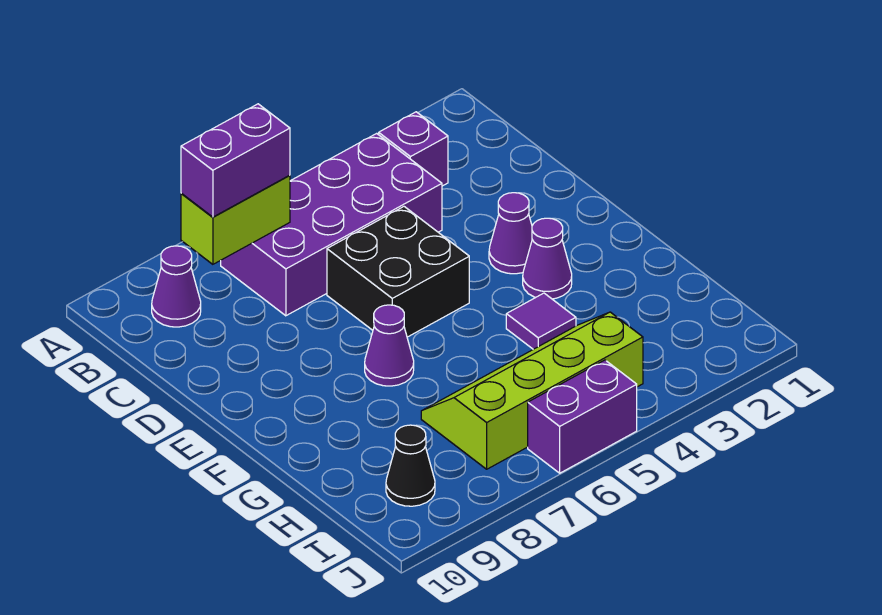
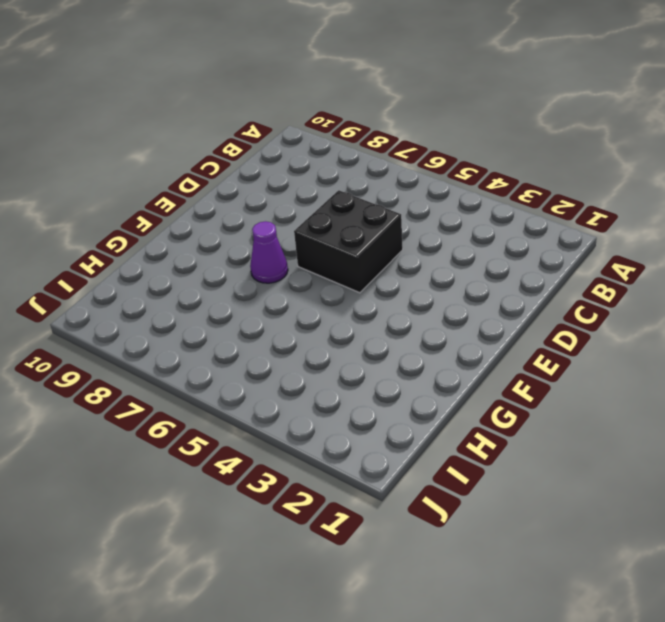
none -> purple 1x1 brick [378,112,448,186]
none -> purple 2x4 brick [221,133,442,316]
none -> purple 1x1 cone [152,246,201,327]

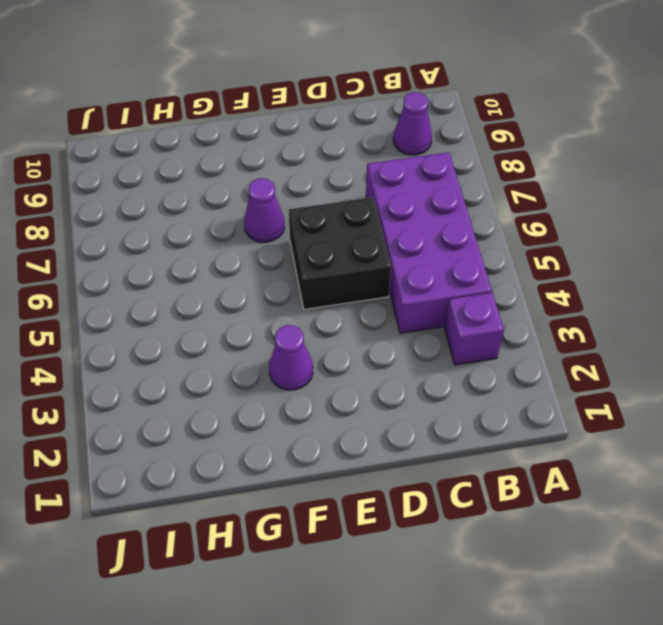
none -> purple 1x1 cone [489,193,532,274]
none -> purple 1x1 tile [506,293,576,349]
none -> lime 2x4 slope [421,312,643,469]

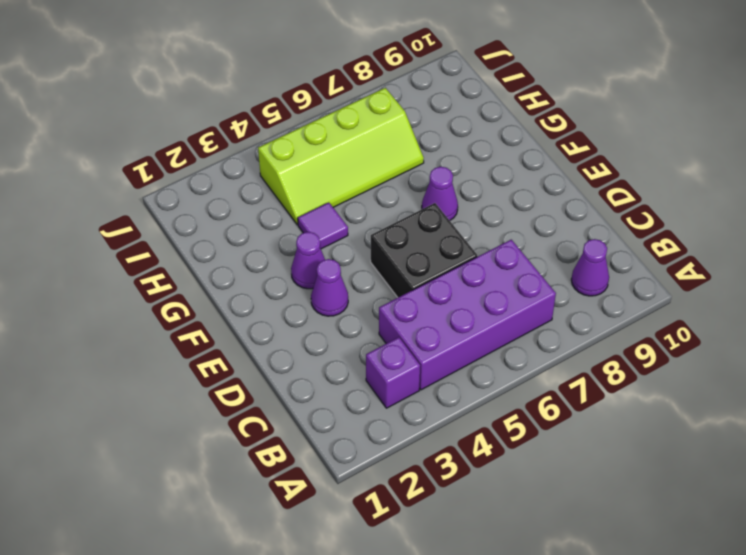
none -> black 1x1 cone [386,425,435,506]
none -> purple 1x2 brick [528,360,637,473]
none -> lime 1x2 brick [181,175,290,264]

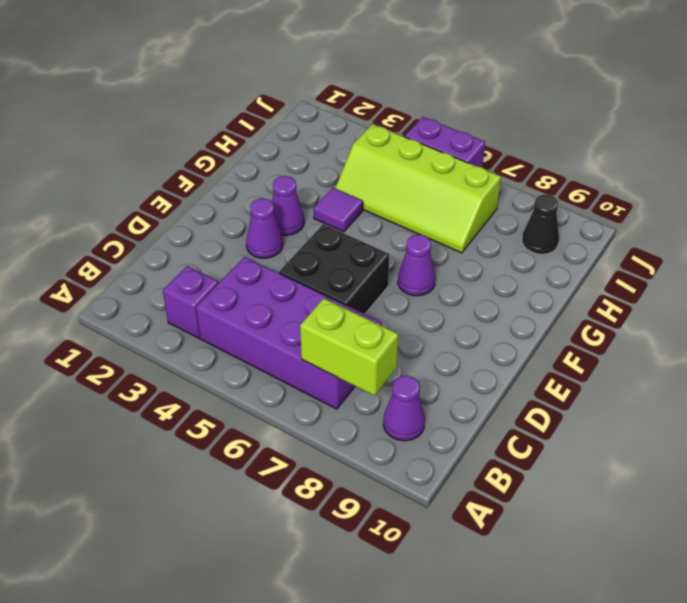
none -> purple 1x2 brick [181,104,290,217]

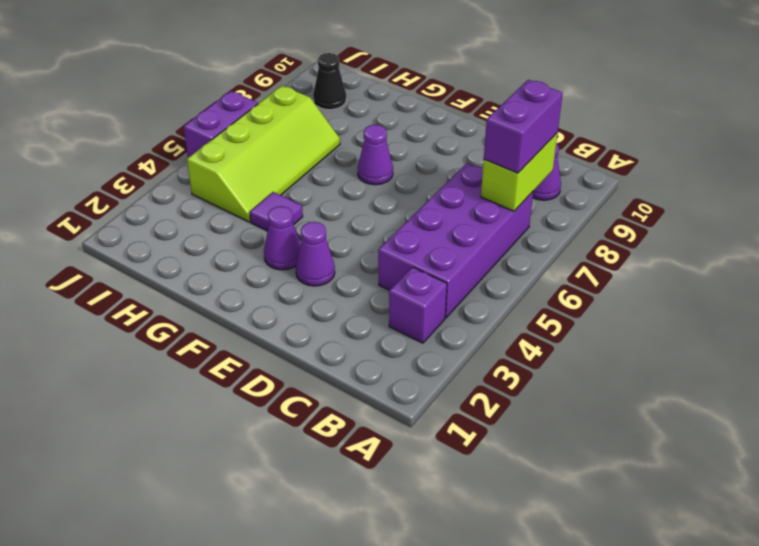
none -> black 2x2 brick [327,207,469,337]

